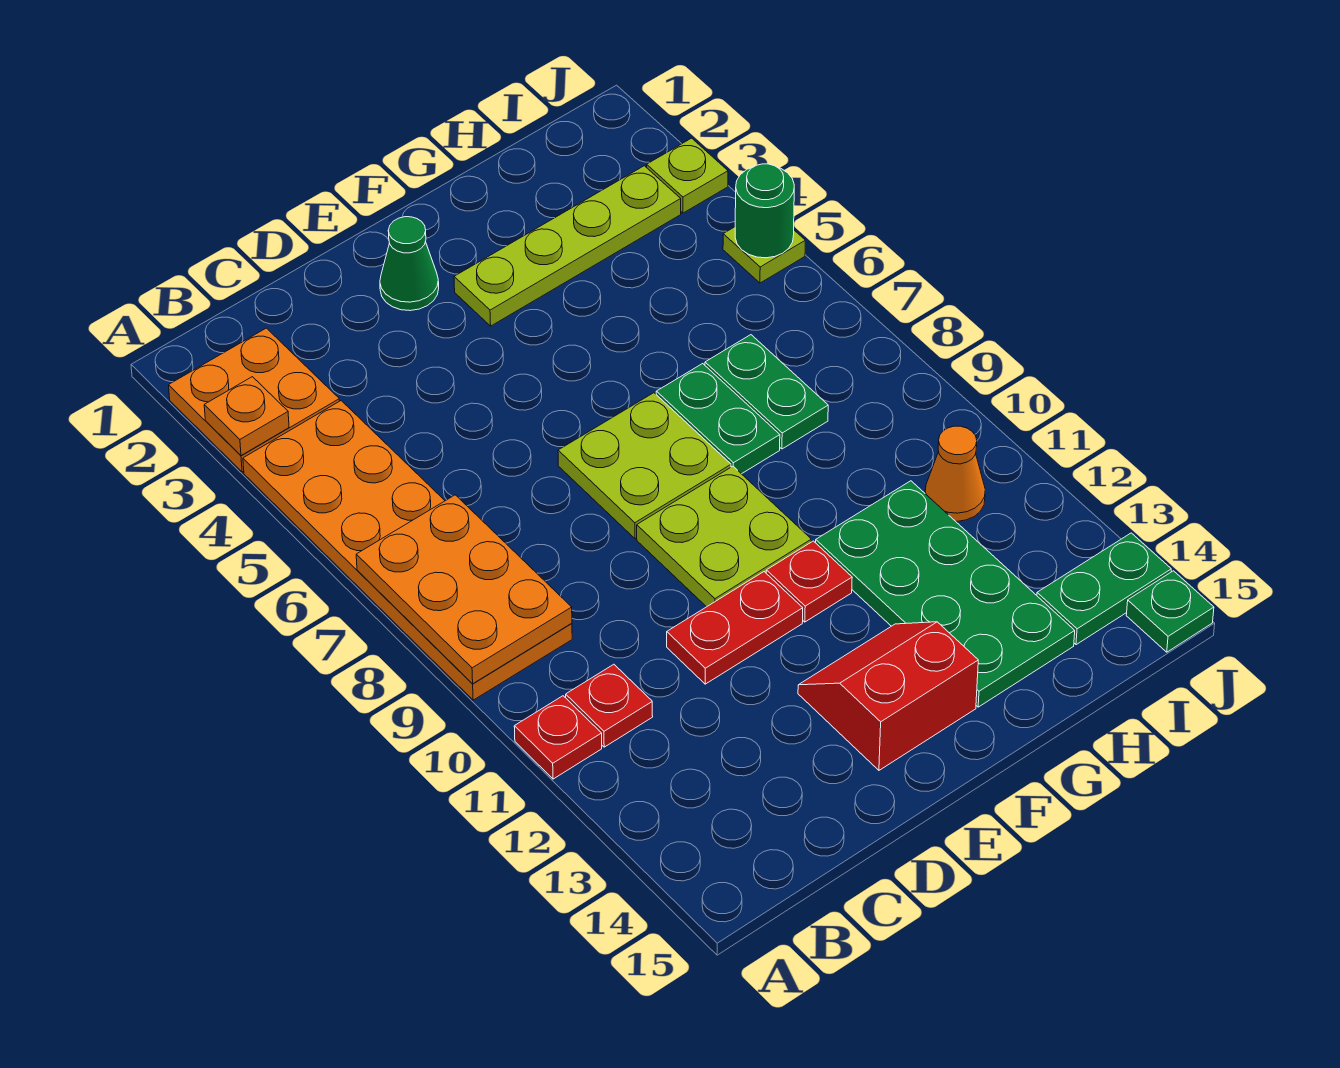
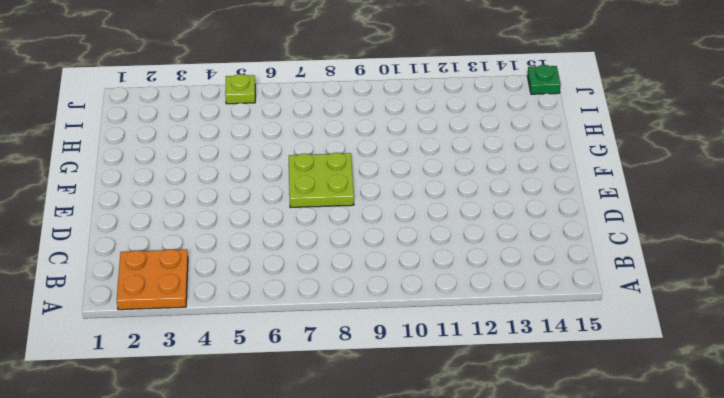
none -> orange 2x6 plate [243,401,572,700]
none -> red 1x1 plate [514,696,602,779]
none -> red 1x1 plate [566,664,653,747]

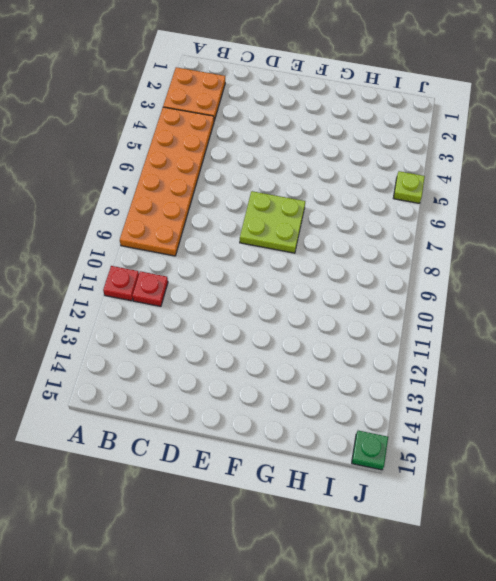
none -> red 1x2 plate [667,572,803,684]
none -> green 1x1 cone [380,217,439,311]
none -> lime 2x2 plate [637,466,811,607]

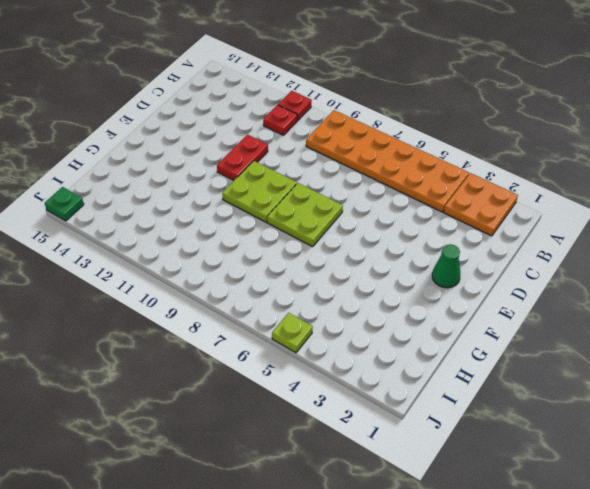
none -> red 2x2 slope [798,622,978,770]
none -> lime 1x4 plate [454,166,681,326]
none -> red 1x1 plate [766,541,852,622]

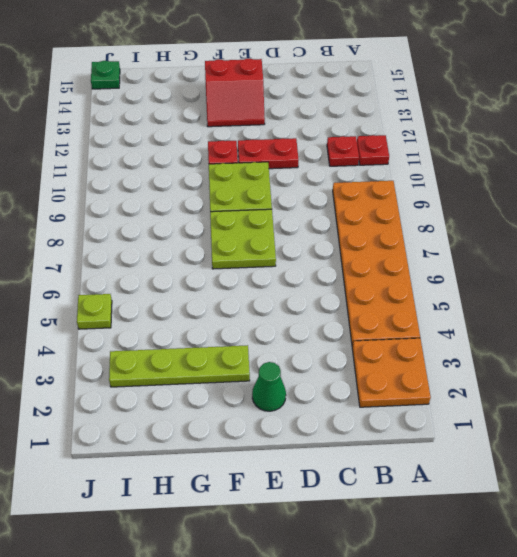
none -> green 1x2 plate [656,364,780,474]
none -> green 2x4 plate [816,481,1075,707]
none -> green 1x2 plate [705,335,828,449]

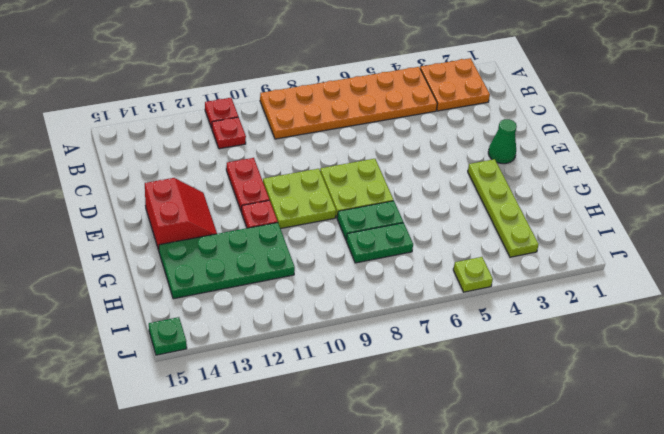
none -> orange 1x1 cone [925,426,985,521]
none -> green 1x2 plate [1037,533,1171,645]
none -> lime 1x1 plate [647,138,728,213]

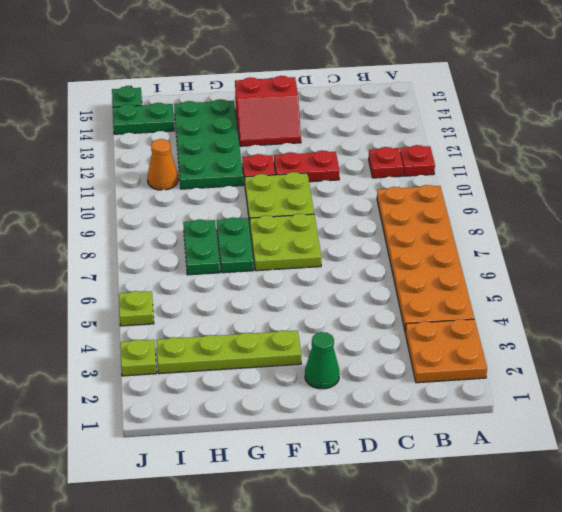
none -> orange 1x1 plate [204,377,289,455]
none -> orange 2x3 plate [356,495,572,684]
none -> green 1x1 round brick [735,164,794,258]

